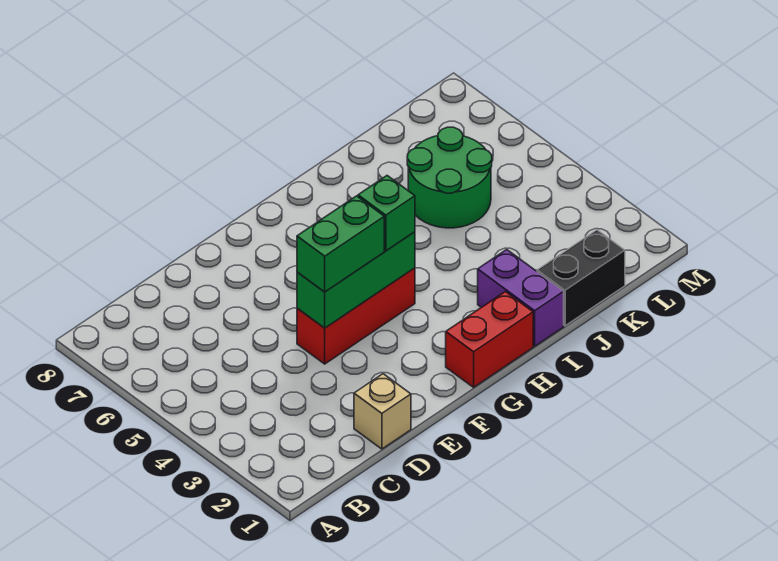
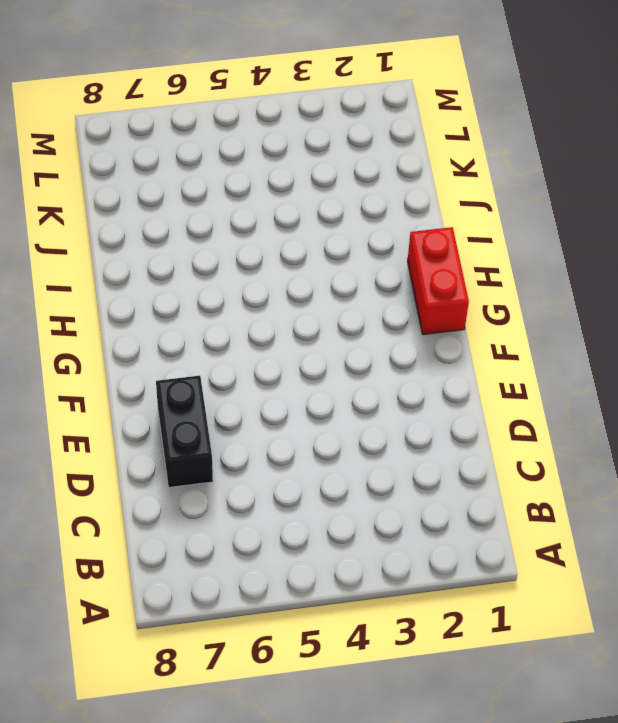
black 1x2 brick [156,376,213,487] -> black 1x2 brick moved to [537,230,625,326]
none -> tan 1x1 brick [354,374,411,449]
none -> red 1x3 brick [297,268,415,364]

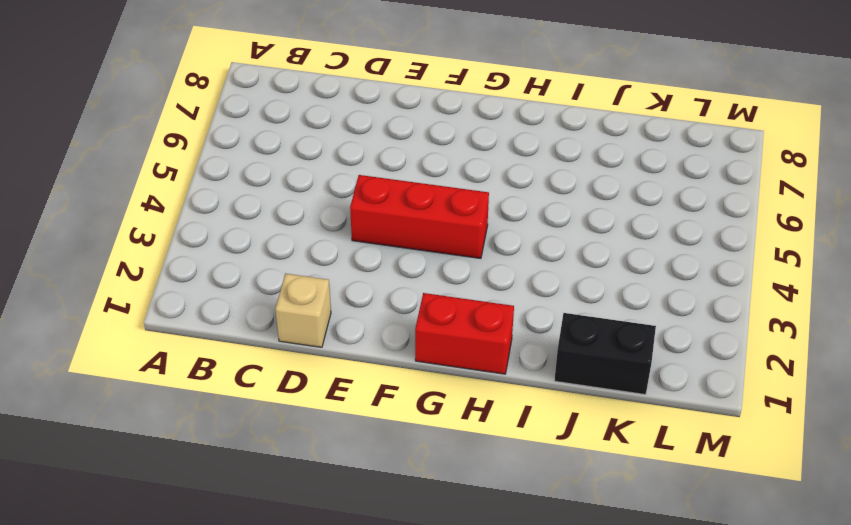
none -> purple 1x2 brick [478,249,564,346]
none -> green 2x2 round brick [407,127,492,228]

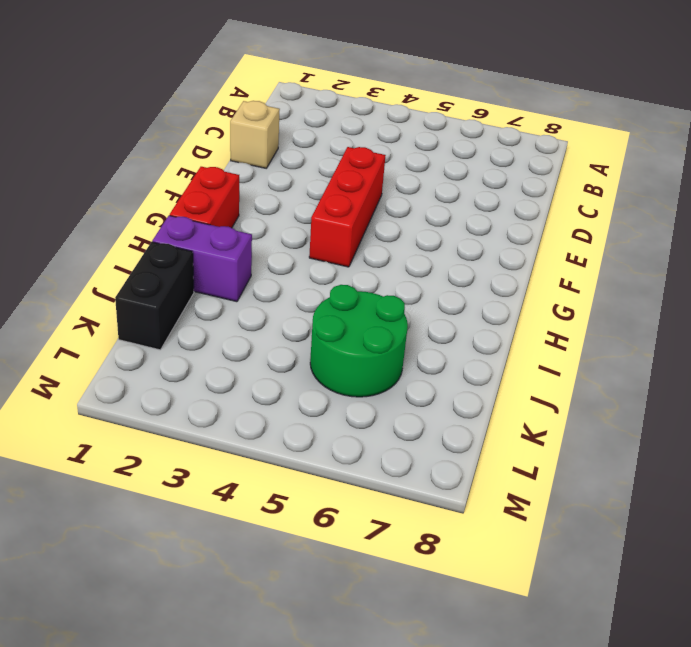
none -> green 1x3 brick [297,232,415,328]
none -> green 1x2 brick [297,196,384,292]

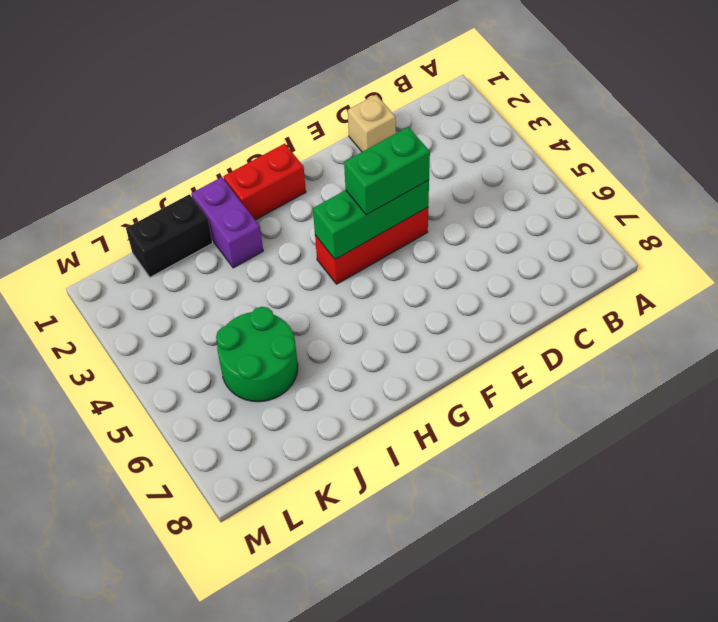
none -> green 1x1 brick [358,176,415,251]

